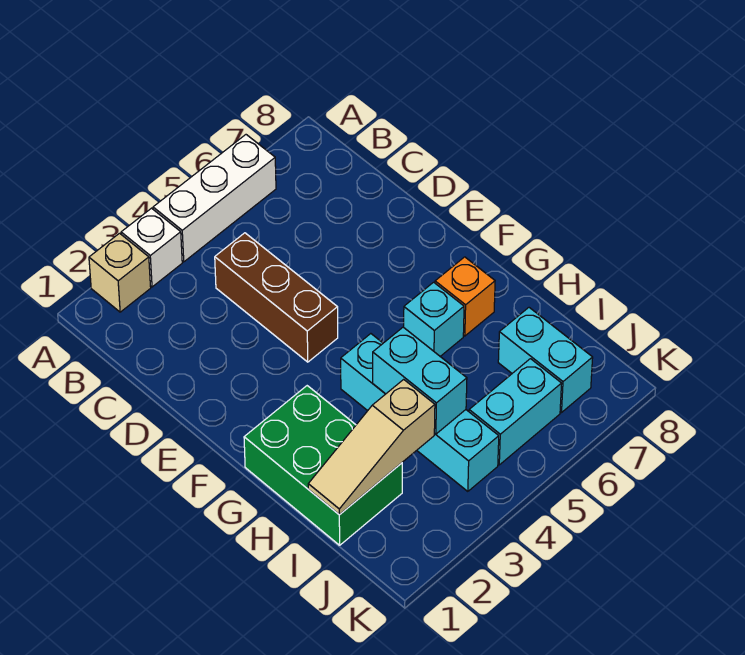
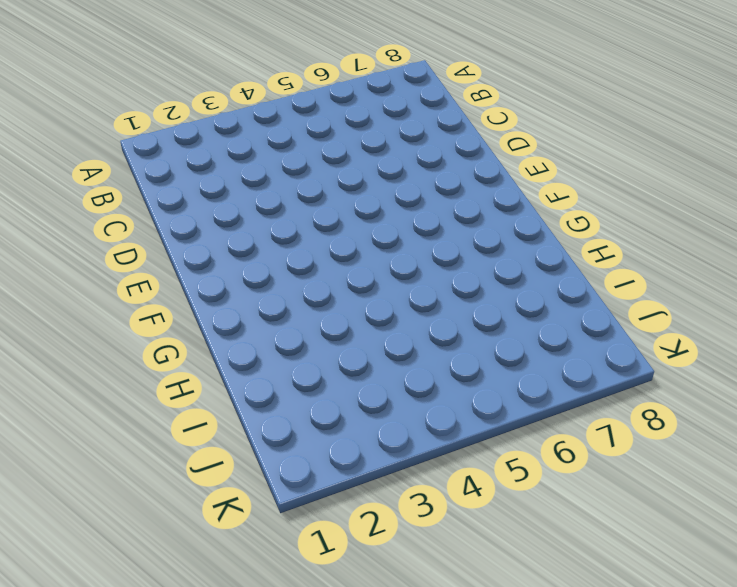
none -> tan 1x1 brick [89,233,151,312]
none -> white 1x1 brick [121,208,182,287]
none -> white 1x3 brick [153,135,276,262]

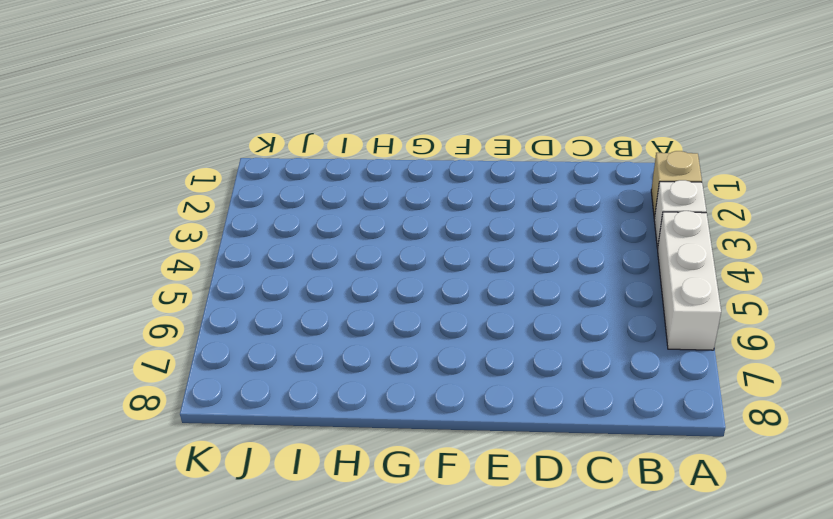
none -> brown 1x3 brick [215,233,338,362]
none -> green 2x3 brick [244,386,402,545]
none -> cyan 1x4 brick [341,334,499,491]

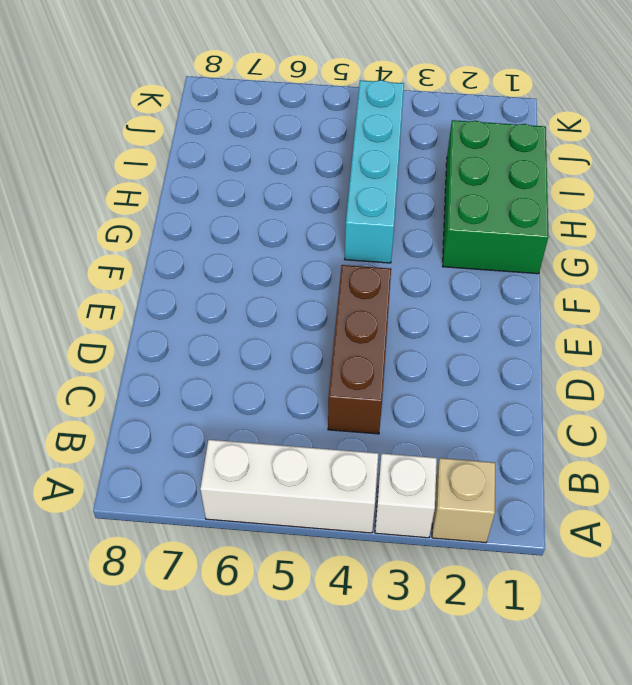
none -> cyan 1x1 brick [404,282,464,356]
none -> orange 1x1 brick [435,257,495,336]
none -> cyan 1x2 brick [498,308,593,413]

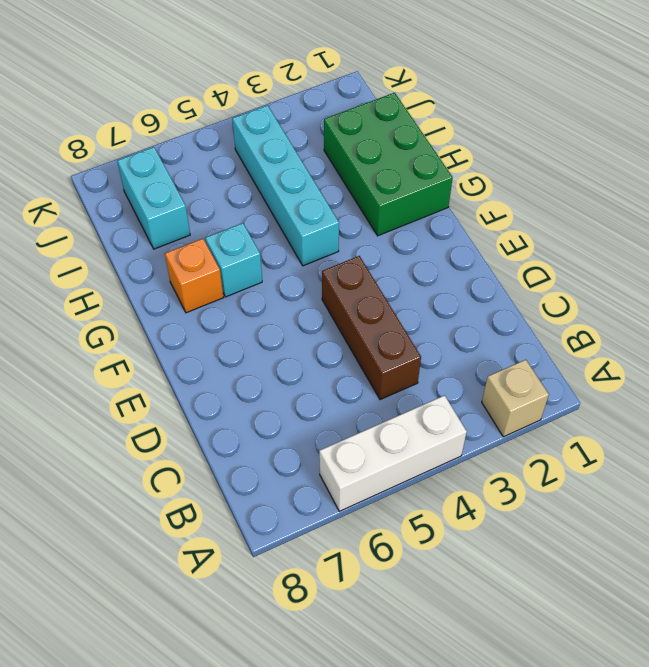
none -> white 1x1 brick [121,208,182,287]
none -> cyan 1x2 brick [469,359,562,465]
none -> cyan 1x2 brick [373,327,467,434]

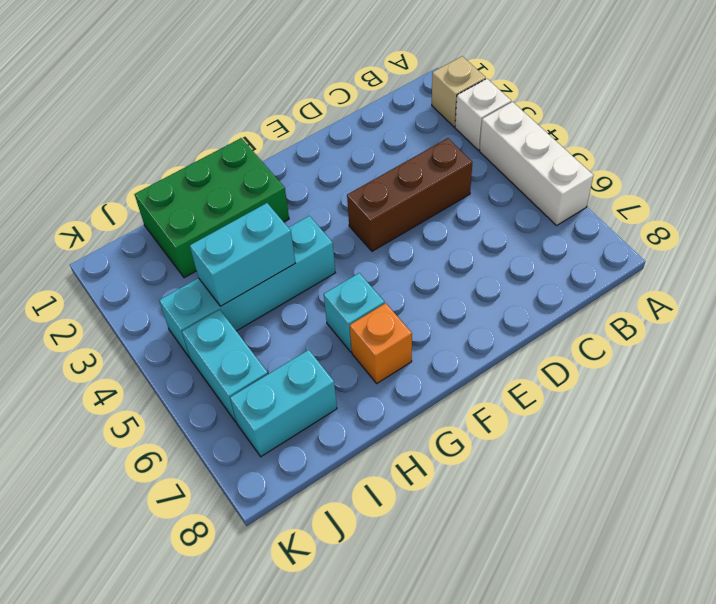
none -> tan 1x3 slope [308,379,435,515]

